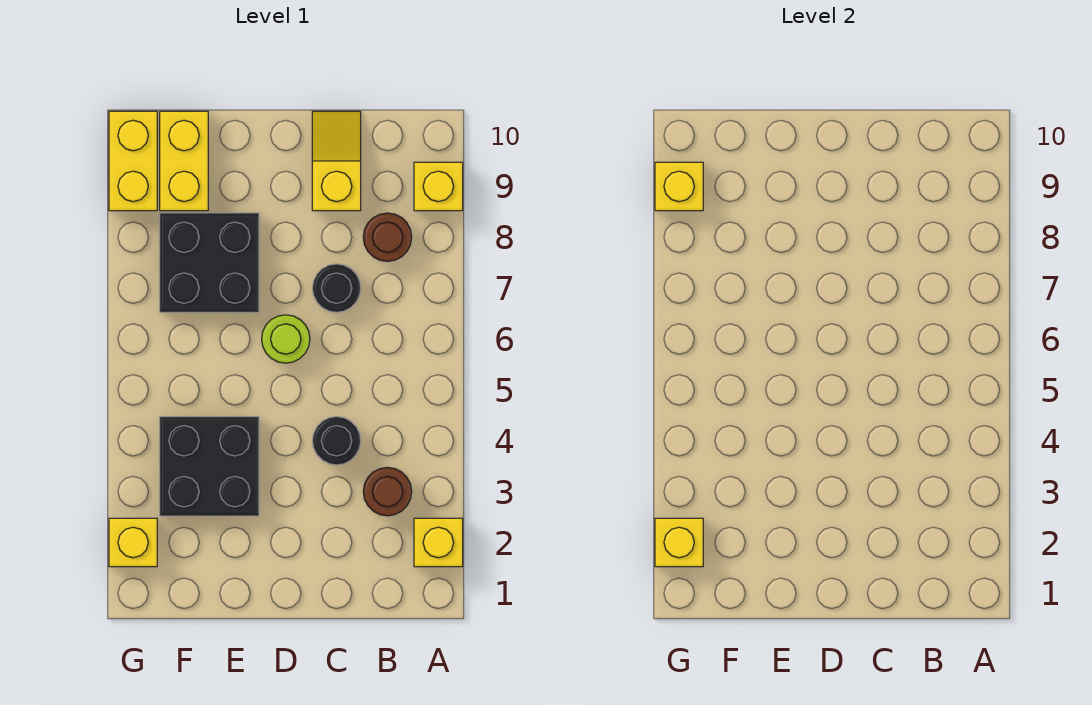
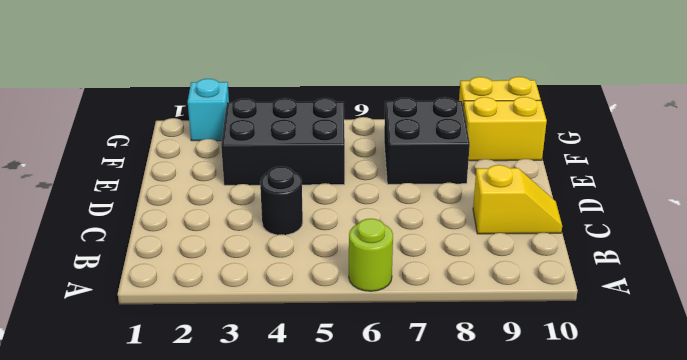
lime 1x1 round brick [349,219,393,291] -> lime 1x1 round brick moved to [262,315,310,363]
black 2x3 brick [221,98,345,185] -> black 2x2 brick [160,417,259,516]
cyan 1x1 brick [188,79,229,141] -> yellow 1x1 brick [109,518,157,567]
none -> yellow 1x1 brick [414,518,463,567]
none -> yellow 1x1 brick [414,162,463,211]
none -> brown 1x1 round brick [363,467,412,516]

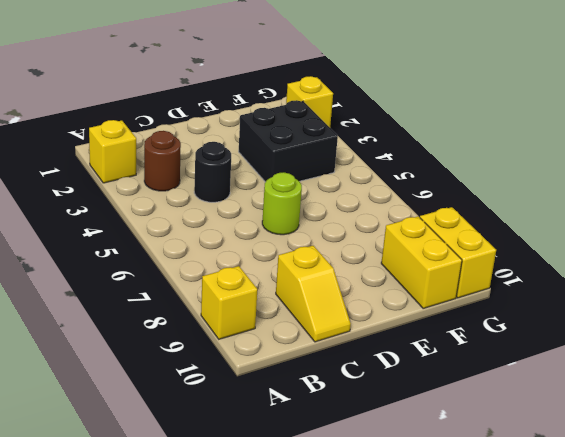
none -> brown 1x1 round brick [363,213,412,261]
none -> black 1x1 round brick [312,264,361,312]
none -> black 2x2 brick [160,213,259,312]

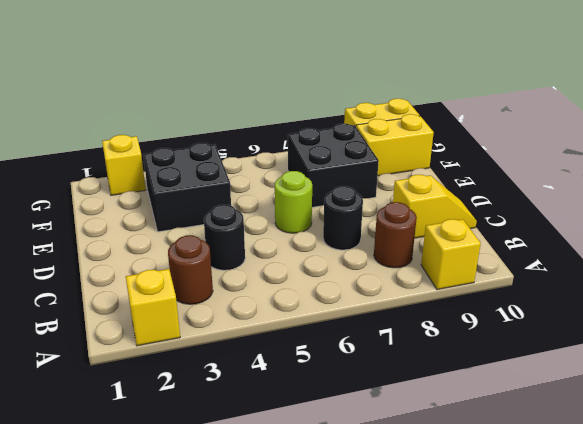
none -> yellow 1x1 brick [655,518,703,567]
none -> yellow 1x1 brick [655,162,703,211]

